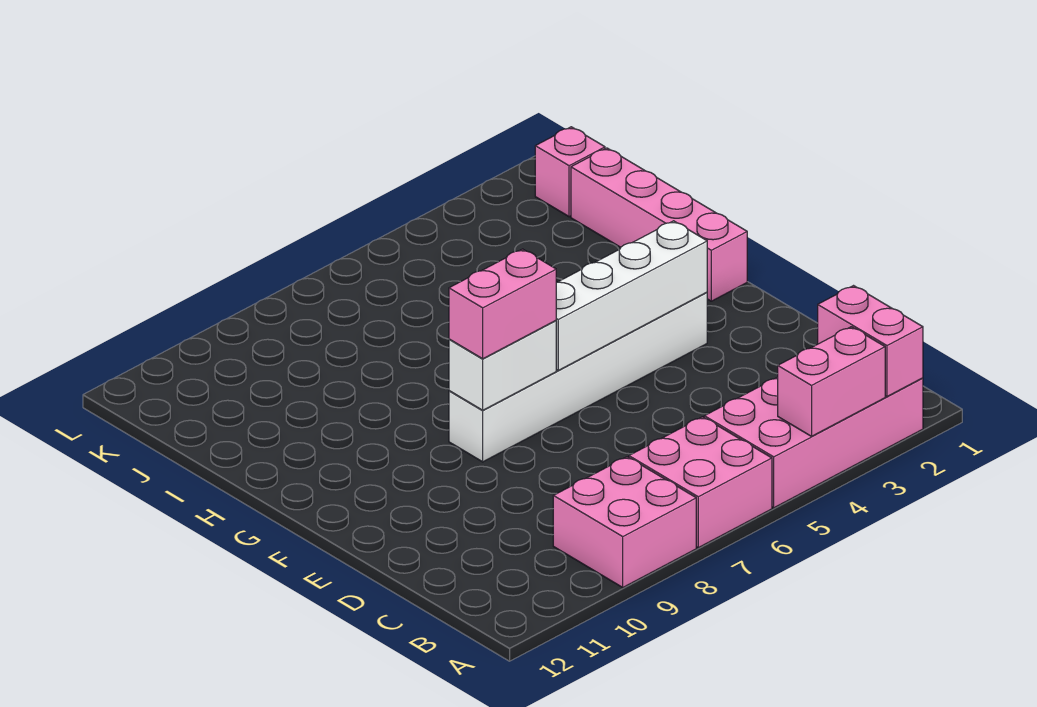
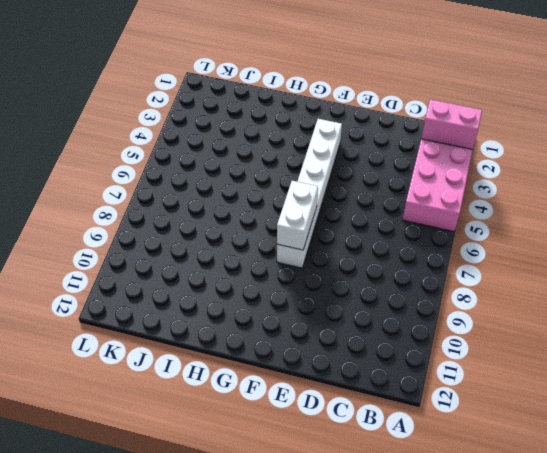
none -> pink 2x2 brick [629,417,772,548]
none -> pink 2x2 brick [553,457,696,587]

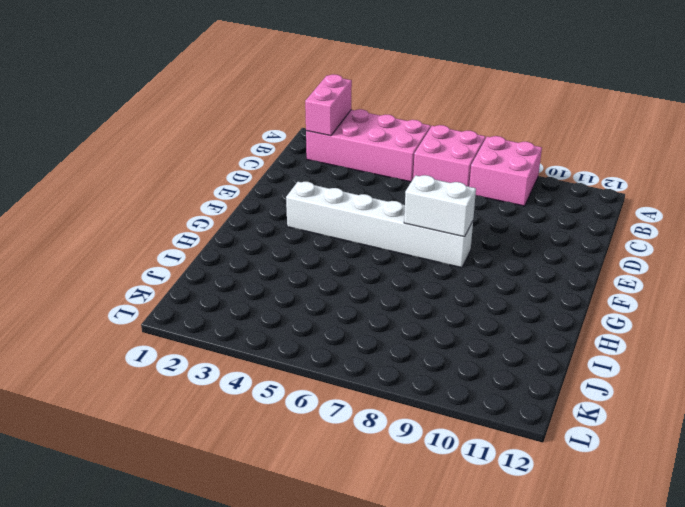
none -> pink 1x4 brick [571,148,747,301]
none -> pink 1x1 brick [535,127,605,217]

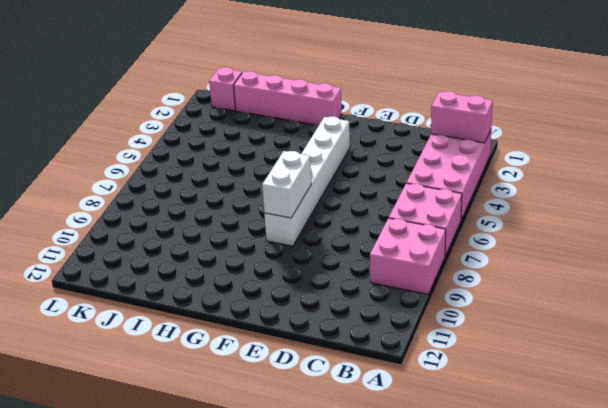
none -> pink 1x2 brick [778,327,885,436]
none -> white 1x4 brick [556,221,707,370]

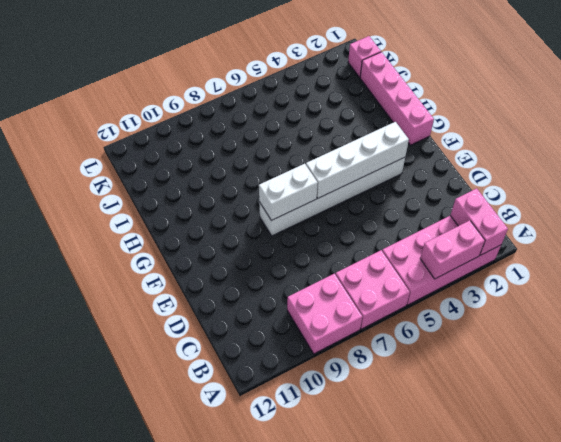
none -> pink 1x2 brick [449,249,556,359]

